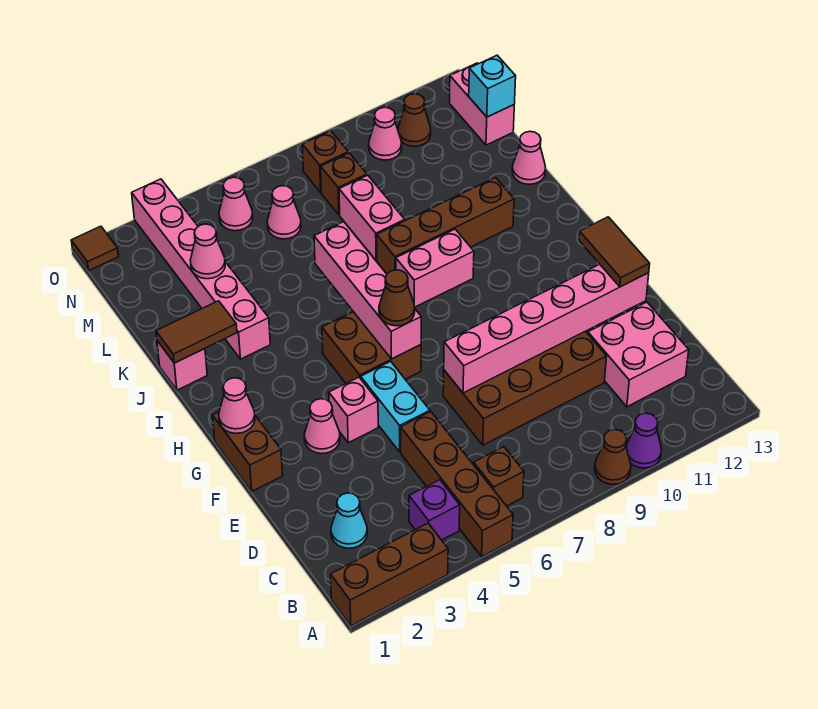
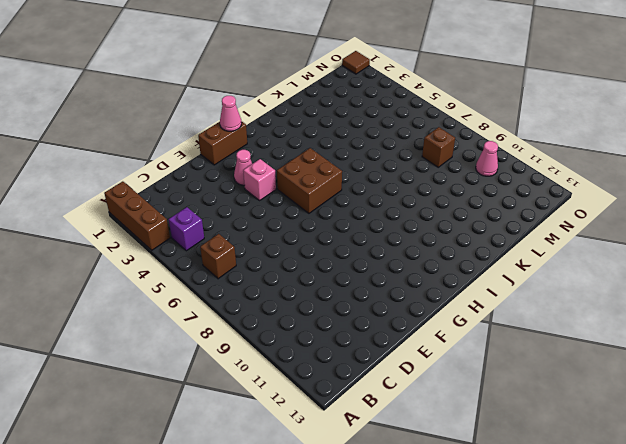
none -> brown 1x4 brick [401,412,513,556]
none -> brown 1x1 cone [595,429,631,484]
none -> purple 1x1 cone [626,413,662,468]
none -> cyan 1x1 cone [331,493,367,548]

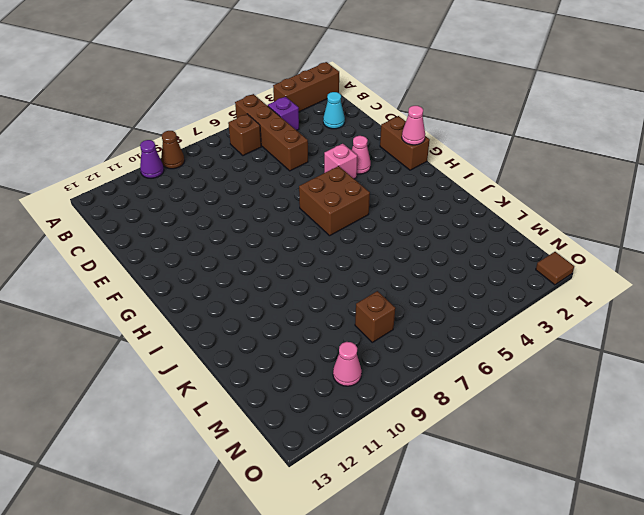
none -> pink 2x2 brick [588,302,689,407]
none -> brown 2x4 brick [443,331,607,445]
none -> cyan 1x2 brick [361,361,430,452]
none -> pink 1x2 brick [396,229,474,307]

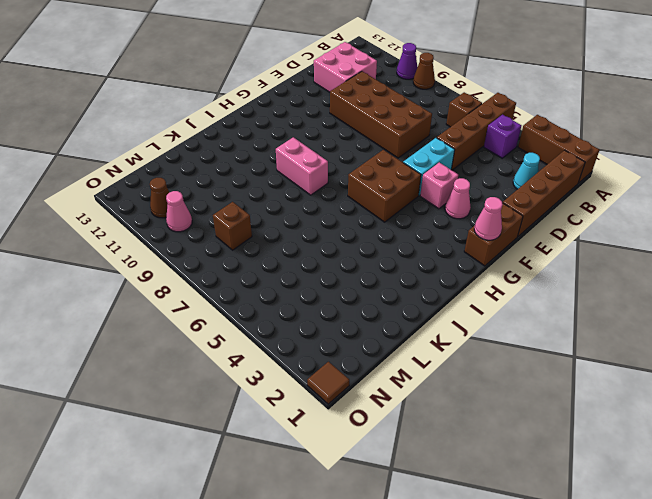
brown 1x4 brick [502,150,585,236] -> brown 1x4 brick turned to [377,178,514,274]
none -> pink 1x1 brick [157,341,207,390]
none -> pink 1x6 brick [132,179,270,359]
none -> pink 1x2 brick [339,175,405,261]
none -> pink 1x1 cone [512,131,546,184]

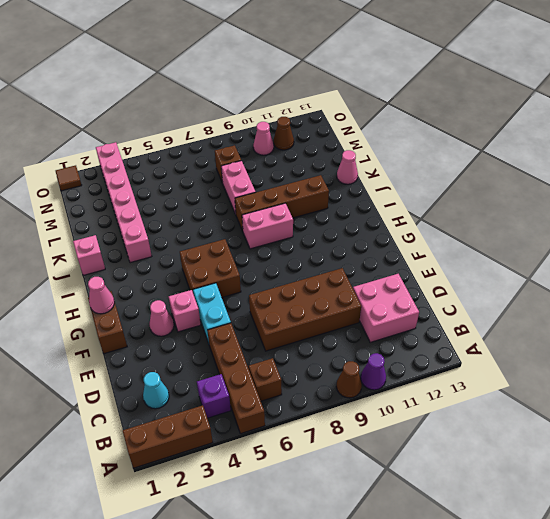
none -> pink 1x1 cone [267,186,301,239]
none -> pink 1x2 brick [450,63,514,145]
none -> pink 1x1 cone [219,177,253,231]
none -> brown 1x1 brick [302,131,348,192]

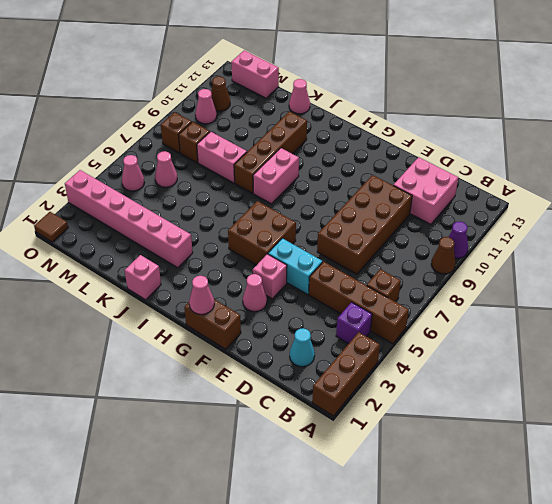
none -> pink 1x6 brick [444,264,649,393]
none -> pink 1x4 brick [314,222,421,359]
none -> brown 1x2 tile [156,301,237,363]
none -> pink 1x1 cone [190,224,225,279]

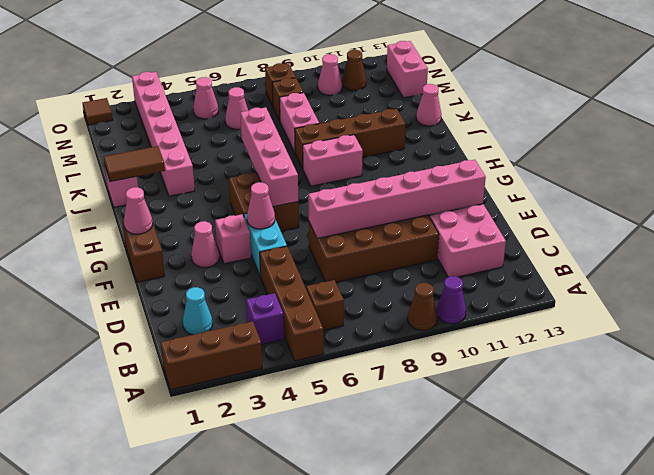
pink 1x1 cone [247,182,275,229] -> pink 1x1 cone moved to [190,224,225,279]
none -> cyan 1x1 brick [469,55,516,117]
none -> brown 1x2 tile [579,217,650,287]
none -> brown 1x1 cone [379,270,415,326]

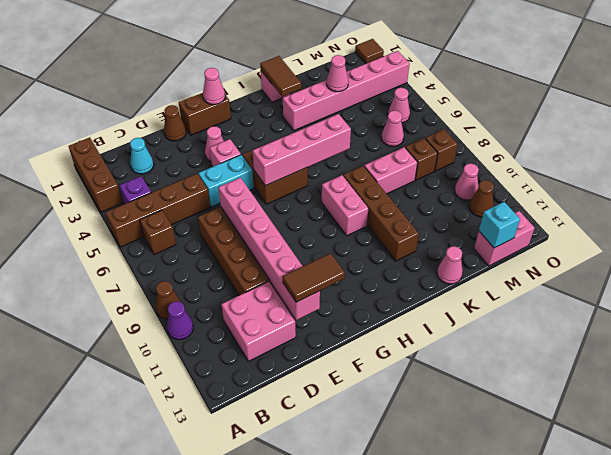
brown 1x1 cone [164,105,186,141] -> brown 1x1 cone moved to [379,270,415,326]

